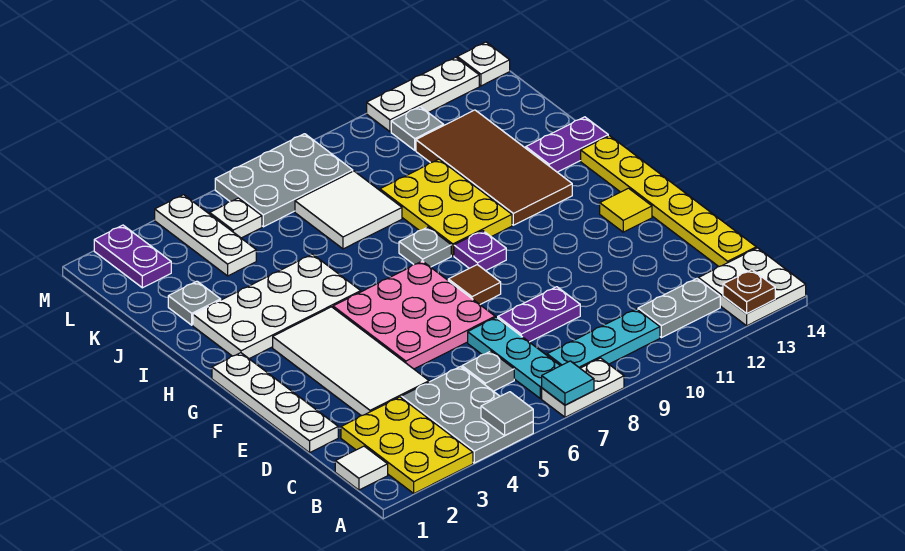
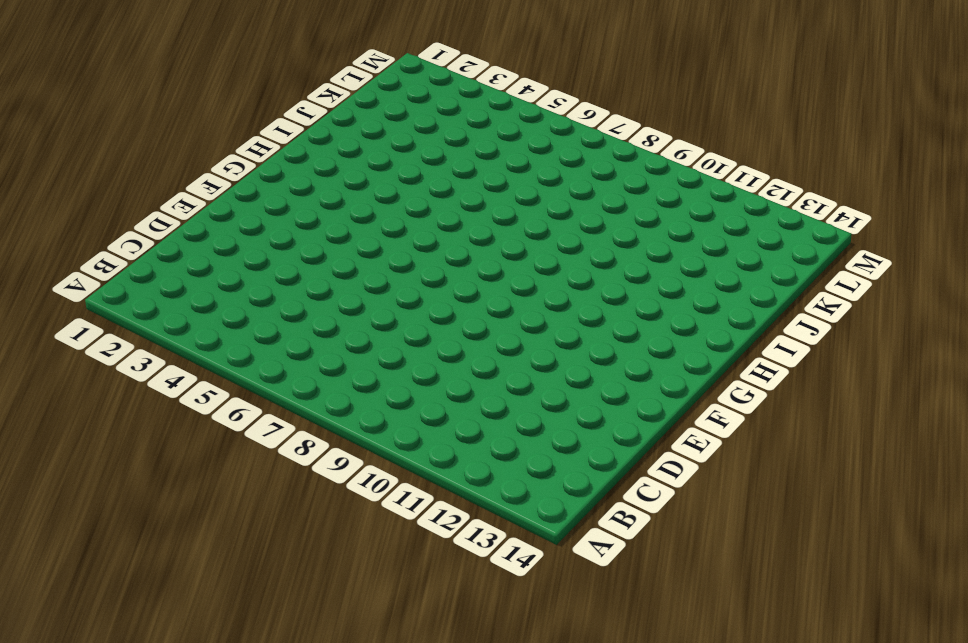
none -> yellow 2x3 plate [341,397,473,493]
none -> grey 2x3 plate [401,367,533,463]
none -> white 1x2 plate [542,358,624,417]
none -> white 2x2 plate [698,248,806,326]

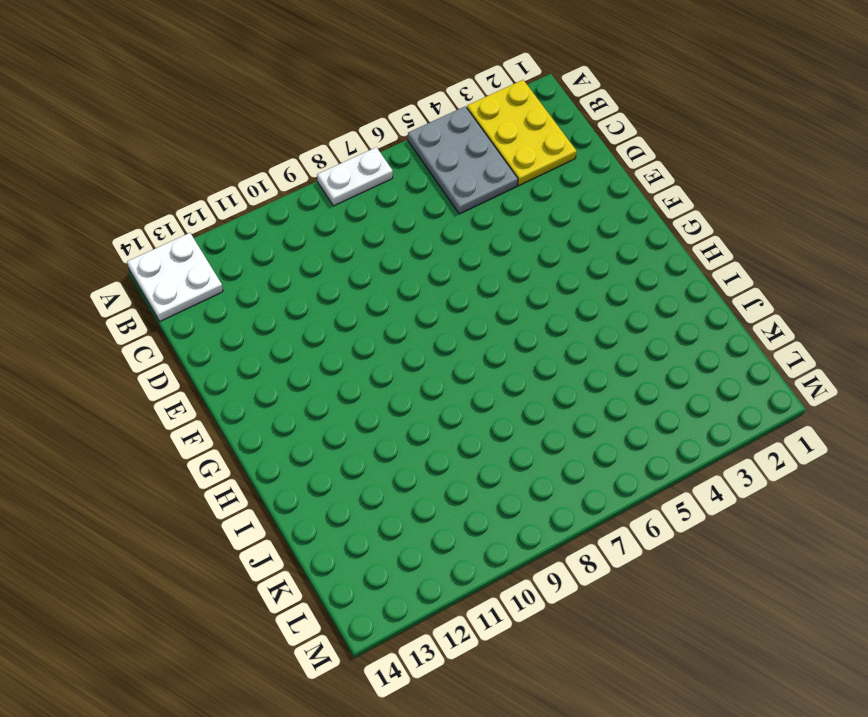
none -> white 1x1 tile [335,446,388,490]
none -> cyan 1x3 plate [468,317,560,399]
none -> cyan 1x3 plate [547,309,660,368]
none -> grey 1x2 plate [638,279,720,338]

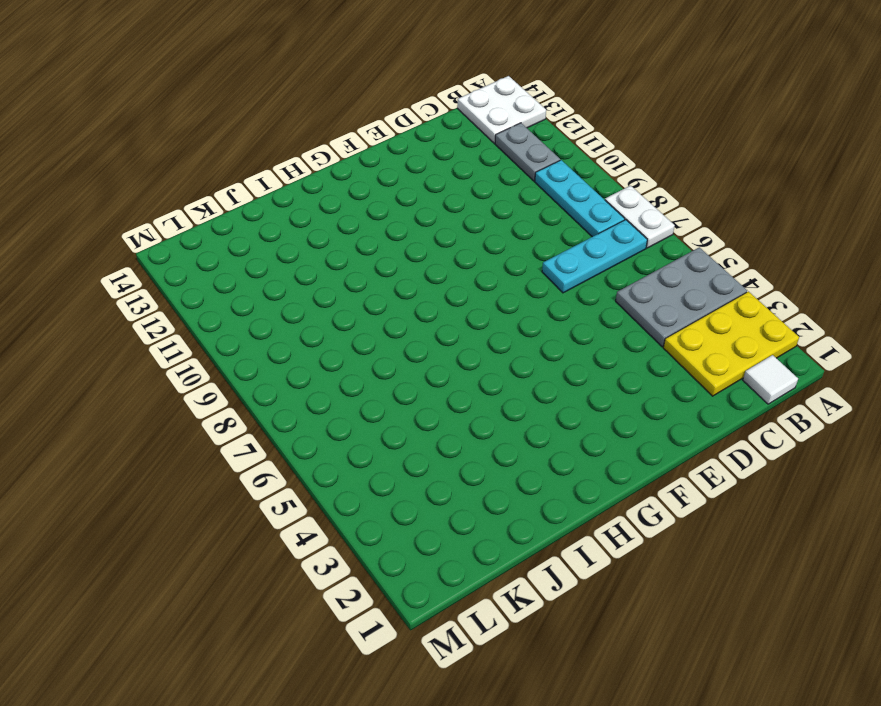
none -> grey 1x1 plate [462,351,514,391]
none -> yellow 1x6 plate [581,136,756,267]
none -> white 1x4 plate [212,353,338,453]
none -> white 2x4 tile [273,307,429,416]

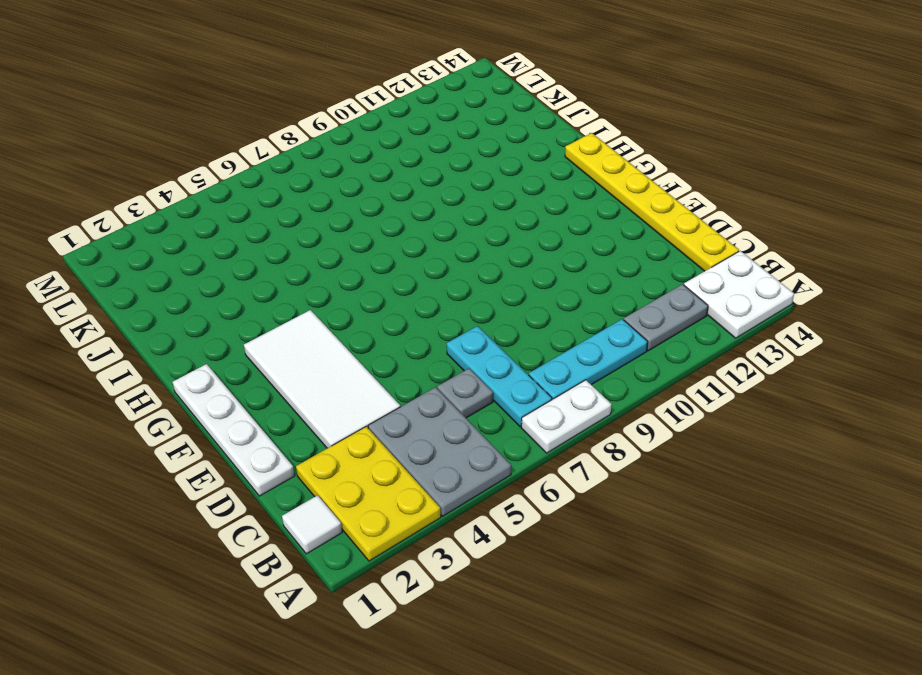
none -> purple 1x2 plate [498,287,580,342]
none -> pink 3x3 plate [333,261,495,369]
none -> brown 1x1 tile [448,265,501,304]
none -> yellow 1x1 tile [600,188,652,232]

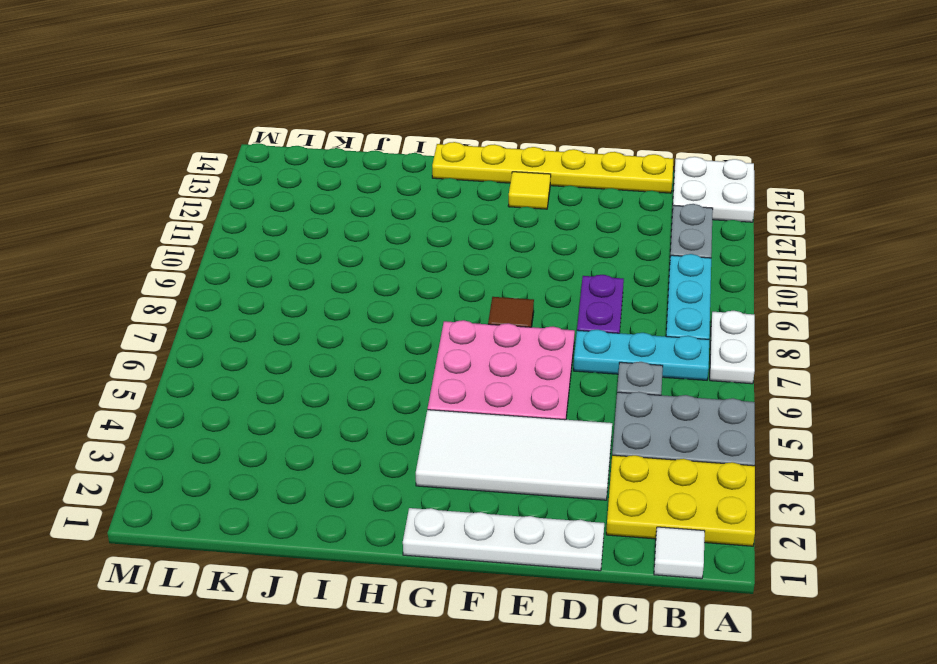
none -> purple 1x1 plate [454,231,506,271]
none -> white 2x4 plate [193,254,361,359]
none -> grey 1x1 plate [399,227,451,267]
none -> yellow 2x3 plate [380,159,512,256]

